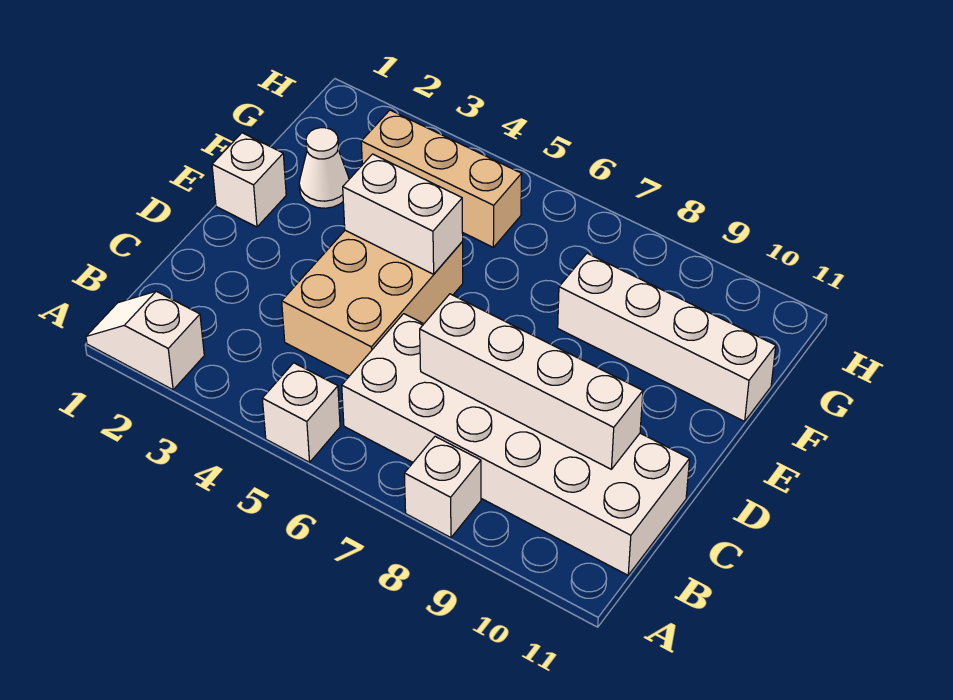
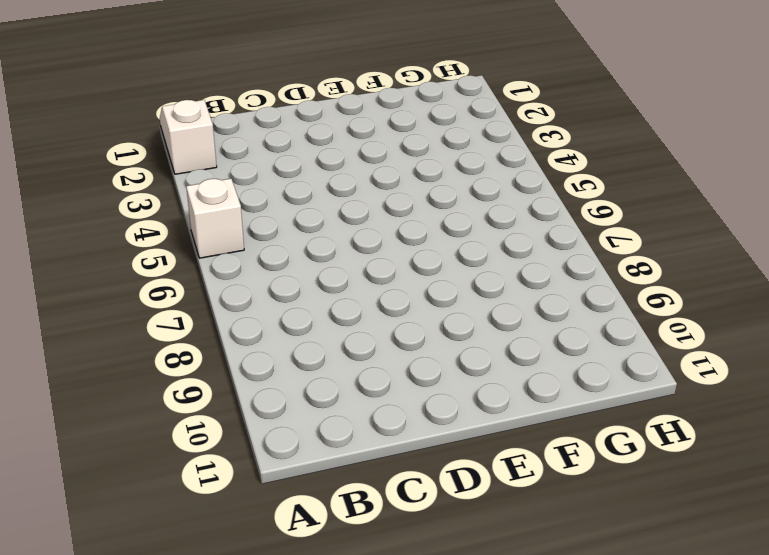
none -> white 1x1 brick [404,436,481,538]
none -> white 2x6 brick [342,314,690,575]

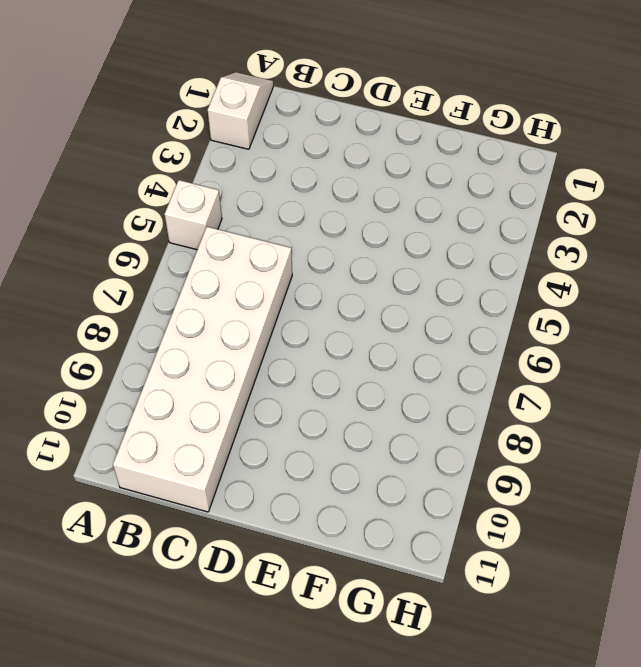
none -> white 1x1 brick [404,436,481,538]
none -> tan 2x3 brick [282,230,463,376]

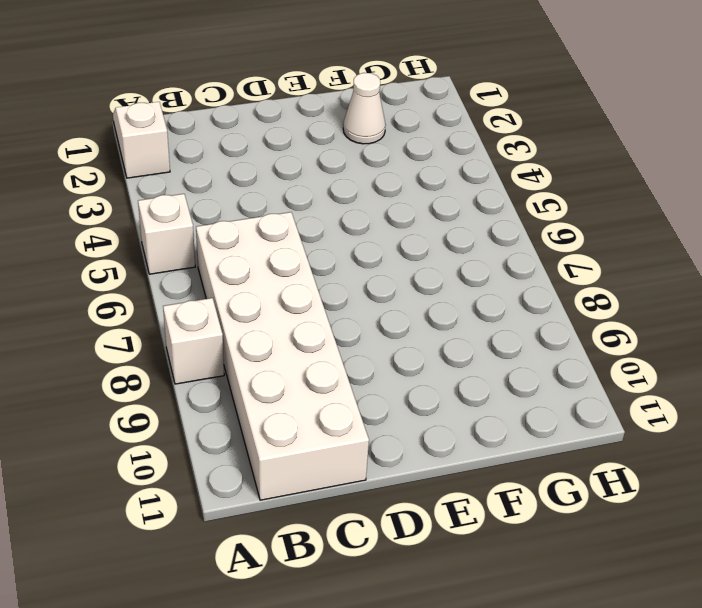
none -> tan 2x3 brick [282,230,463,376]
none -> white 1x1 brick [212,133,286,227]

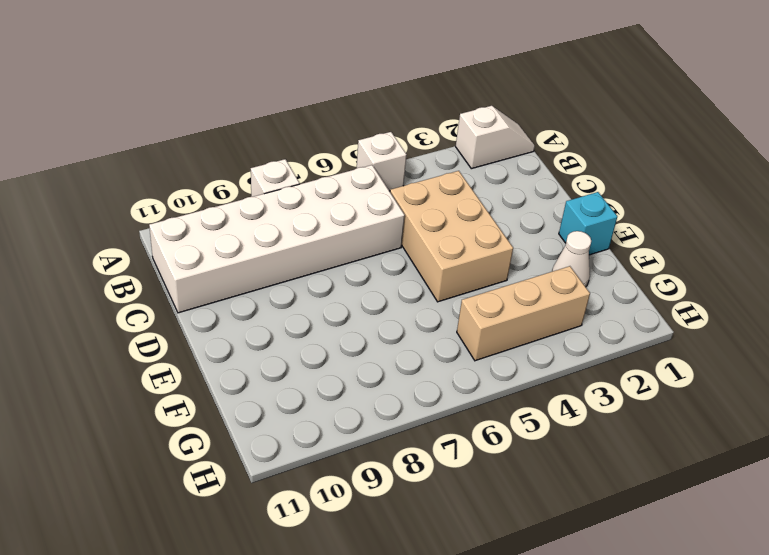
cyan 1x1 brick [559,192,617,255] -> white 1x1 brick [212,133,286,227]
none -> white 1x4 brick [558,253,776,421]
none -> white 1x4 brick [420,294,643,469]

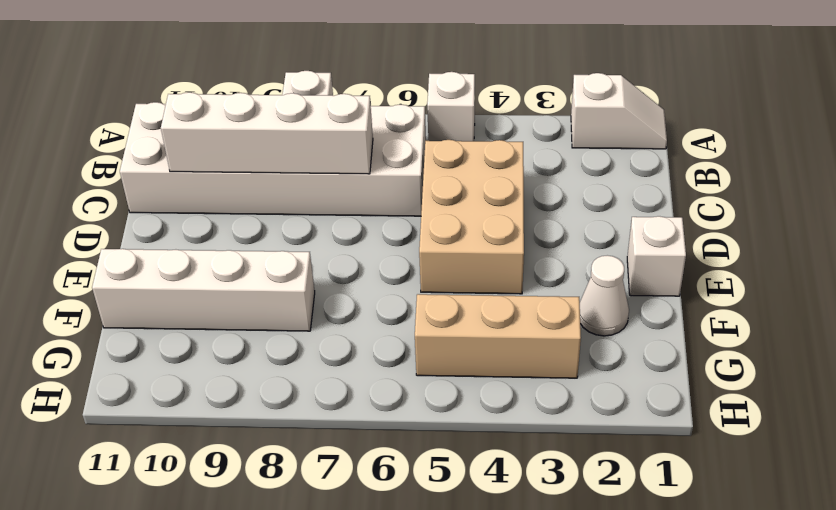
none -> white 1x2 brick [343,154,463,274]

